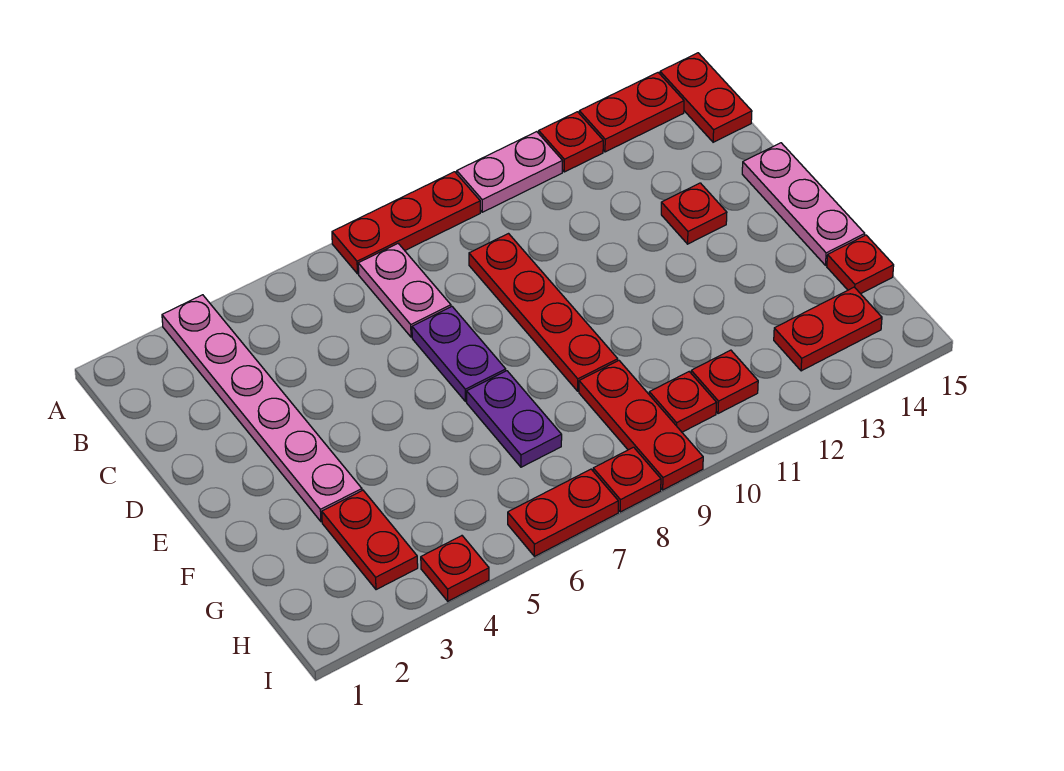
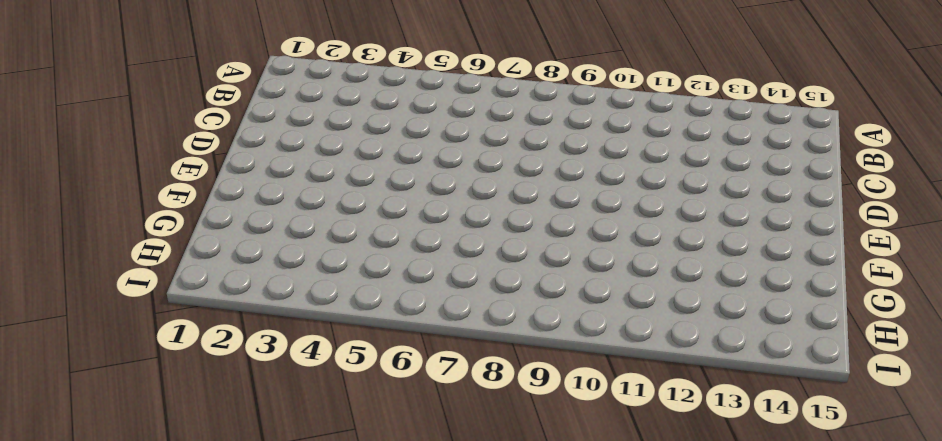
none -> pink 1x6 plate [162,295,362,522]
none -> red 1x3 plate [332,172,480,274]
none -> pink 1x2 plate [457,132,563,212]

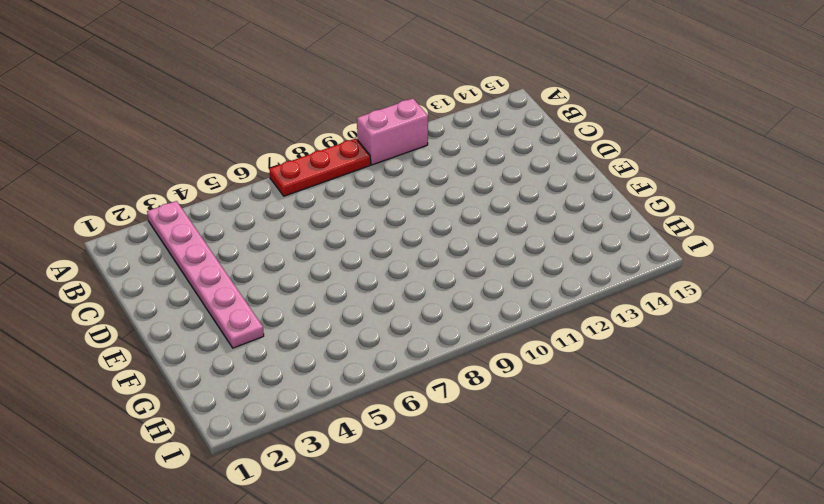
pink 1x2 brick [357,98,428,165] -> pink 1x2 plate [457,132,563,212]
none -> red 1x1 plate [539,112,603,172]
none -> red 1x2 plate [579,73,684,152]
none -> red 1x2 plate [660,53,752,142]

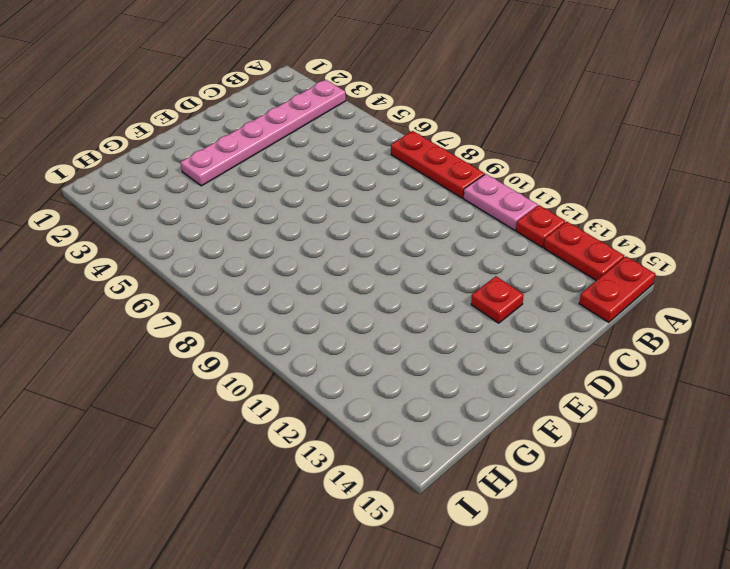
none -> pink 1x2 plate [358,244,451,337]
none -> red 1x4 plate [469,234,618,391]
none -> purple 1x2 plate [412,307,506,402]

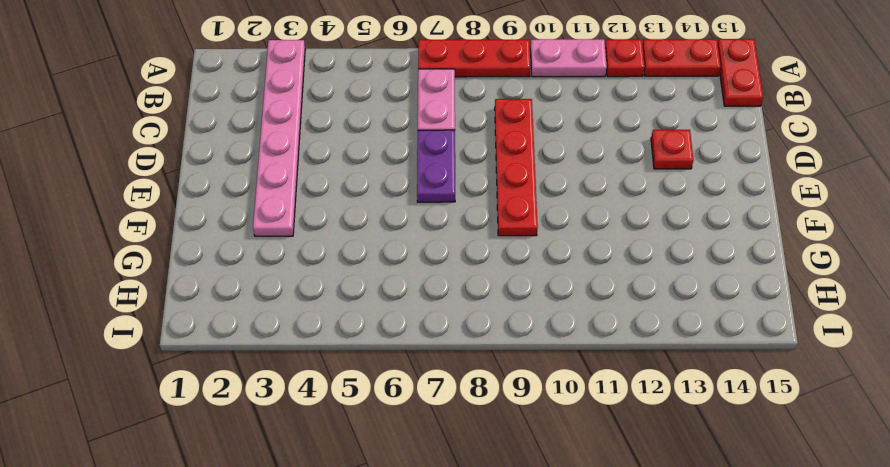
none -> pink 1x3 plate [742,143,865,265]
none -> purple 1x2 plate [467,371,562,467]
none -> red 1x2 plate [322,490,418,590]

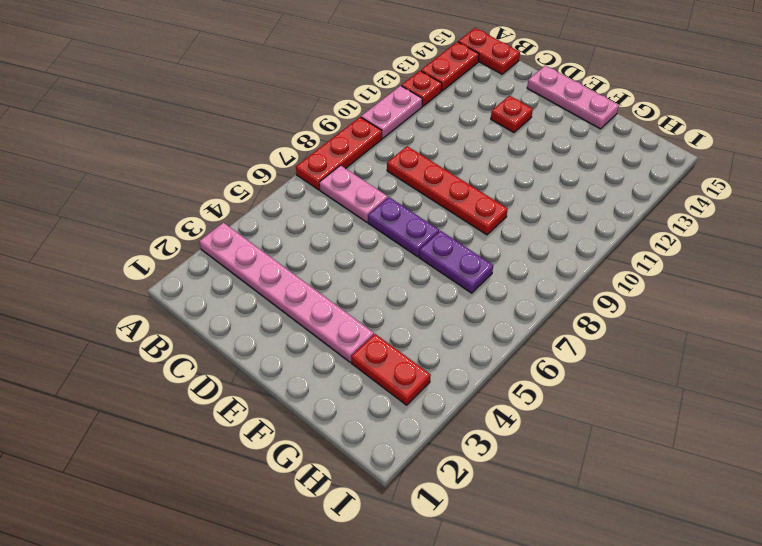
none -> red 1x3 plate [579,361,703,490]
none -> red 1x1 plate [827,235,894,294]
none -> red 1x1 plate [649,372,717,432]

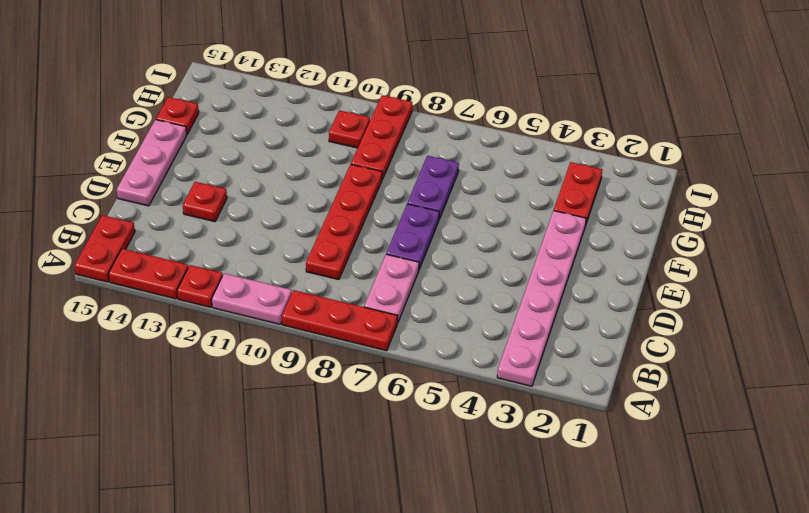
none -> red 1x1 plate [691,350,758,414]
none -> red 1x2 plate [774,287,882,371]
none -> red 1x1 plate [421,536,489,601]

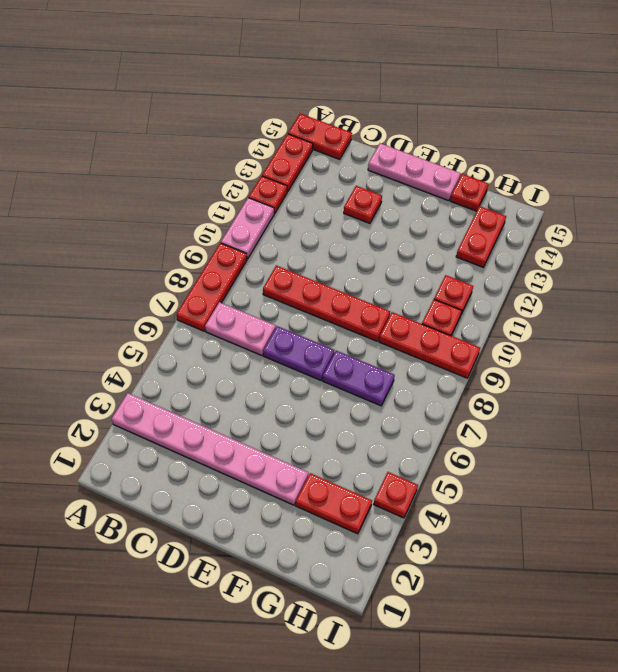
none -> red 1x2 plate [508,469,618,556]
none -> red 1x1 plate [593,447,661,512]

